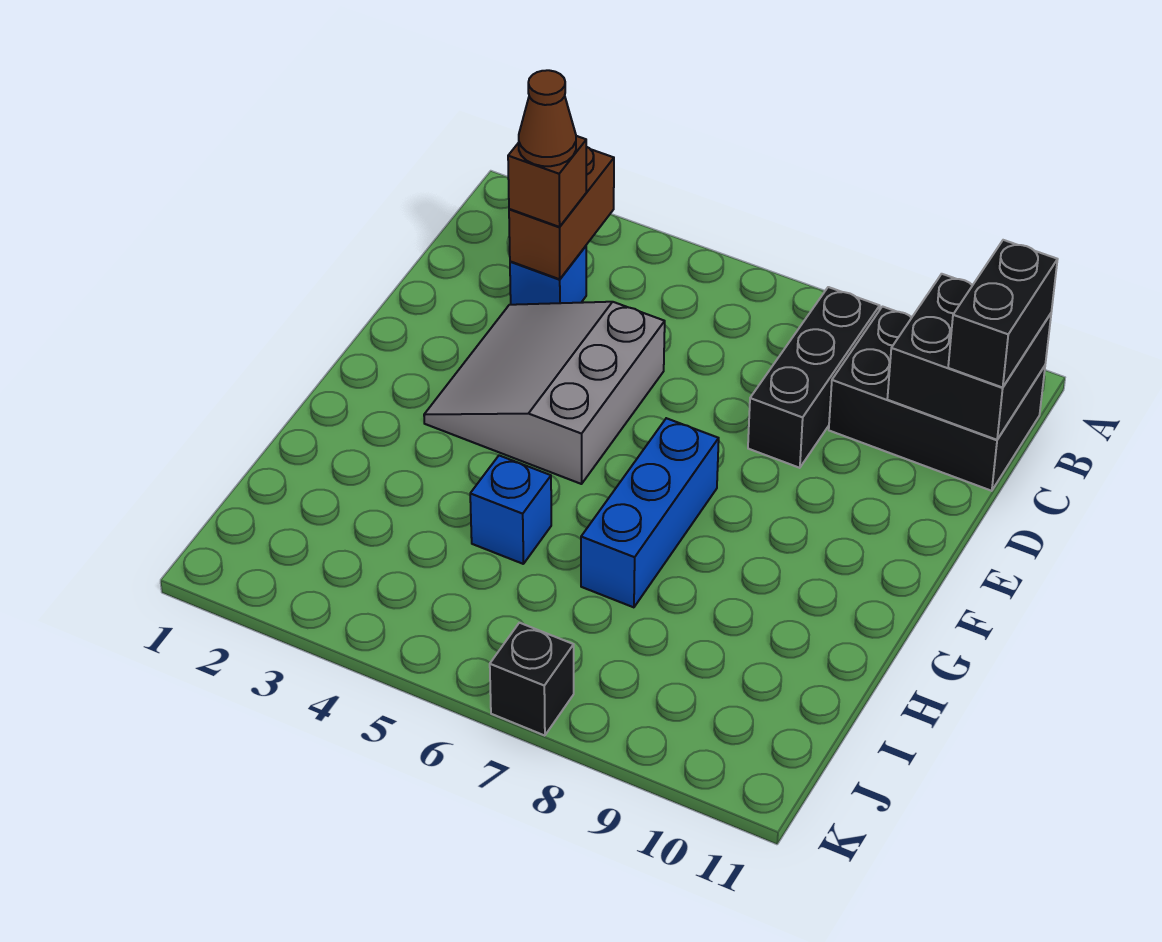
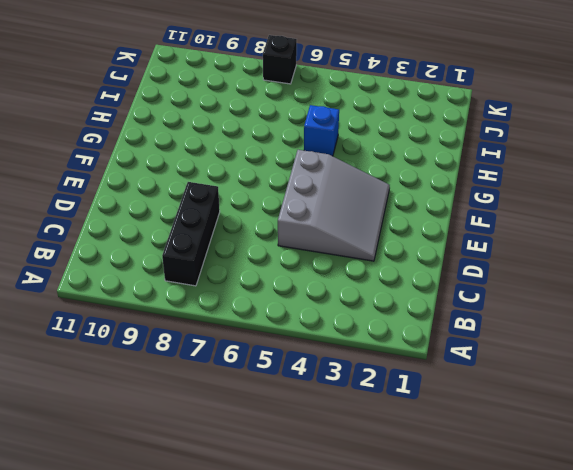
none -> black 2x3 brick [829,307,1045,491]
none -> blue 1x1 brick [510,246,586,305]
none -> blue 1x3 brick [581,418,719,607]

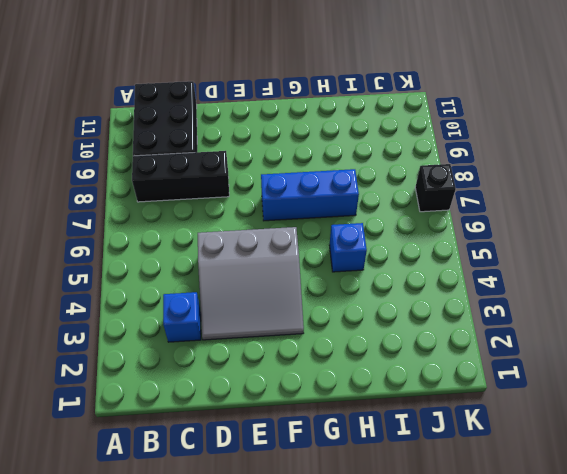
none -> brown 1x2 brick [509,147,614,279]
none -> black 2x2 brick [887,274,1051,440]
none -> black 1x2 brick [948,240,1058,387]

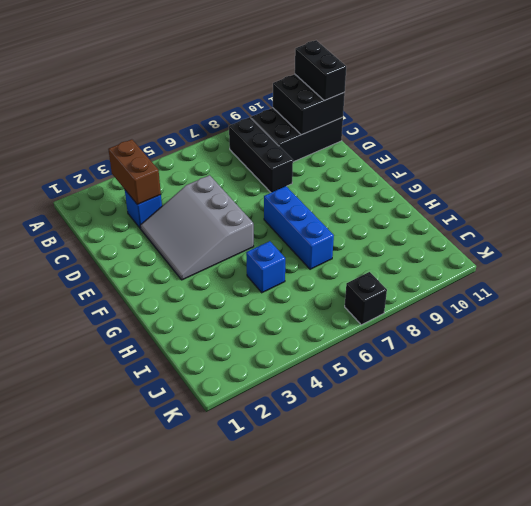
none -> brown 1x1 brick [508,136,586,227]
none -> brown 1x1 cone [519,70,576,166]

